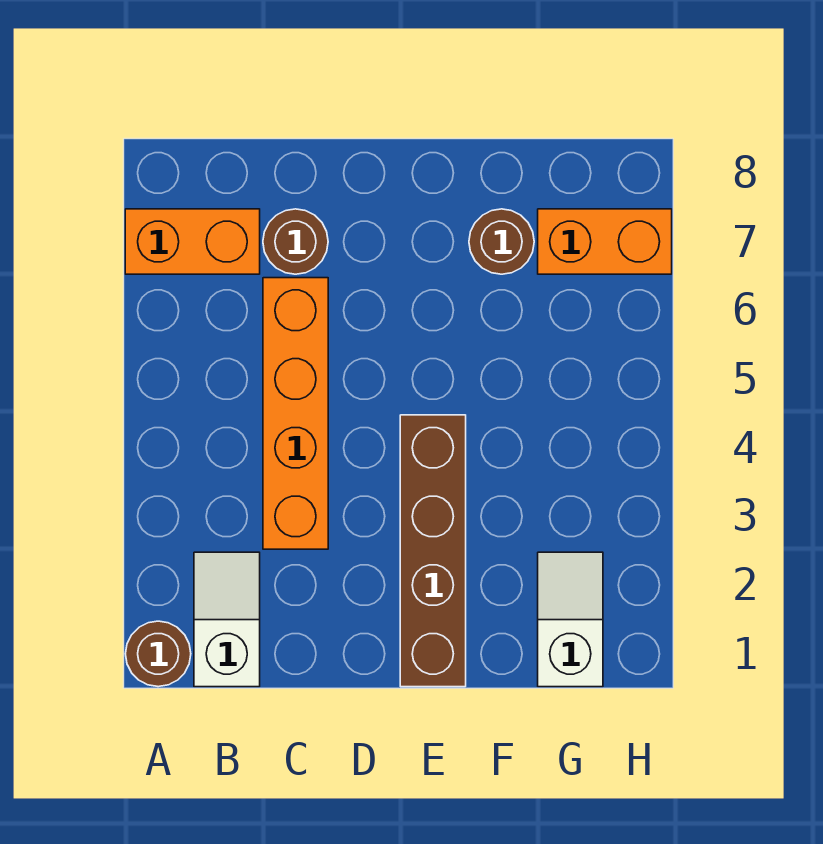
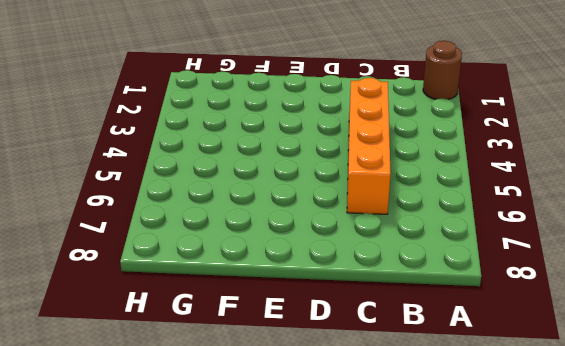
none -> orange 1x2 brick [125,209,260,274]
none -> white 1x2 slope [194,552,260,687]

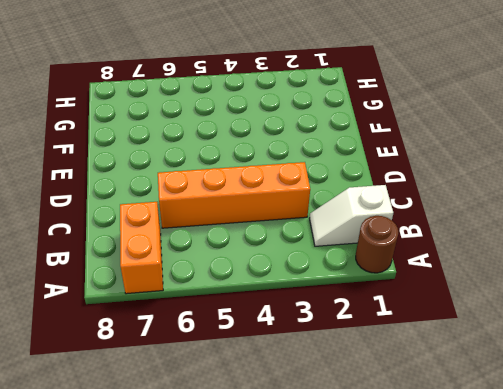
none -> brown 1x1 round brick [263,209,328,274]
none -> brown 1x4 brick [400,415,466,687]

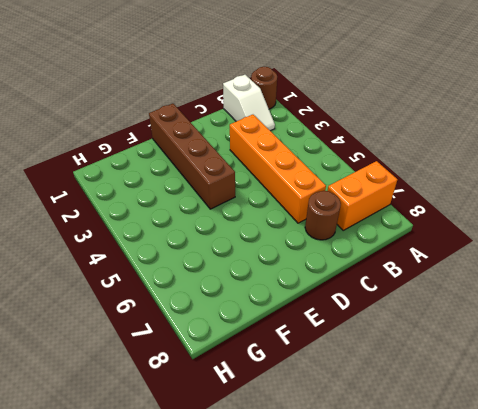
none -> brown 1x1 round brick [469,209,534,274]
none -> white 1x2 slope [538,552,603,687]

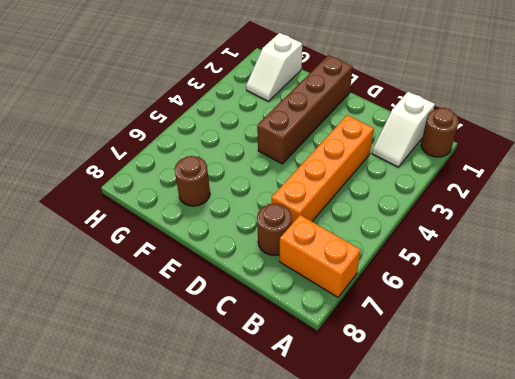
none -> orange 1x2 brick [538,209,672,274]

